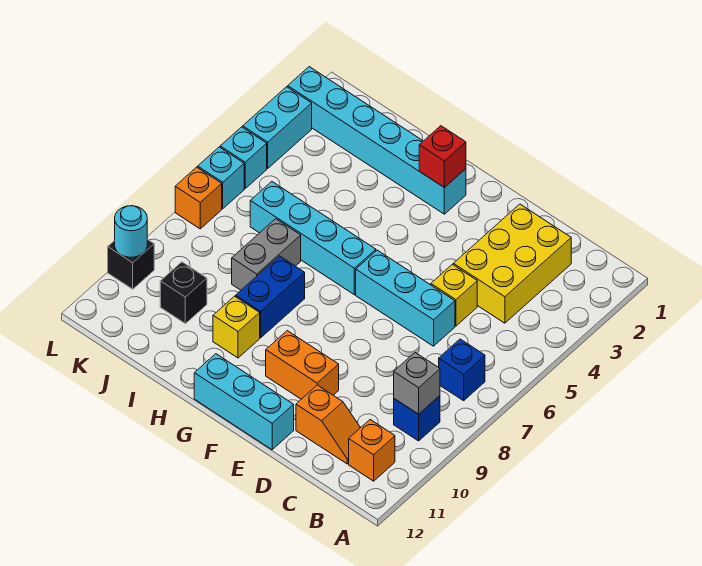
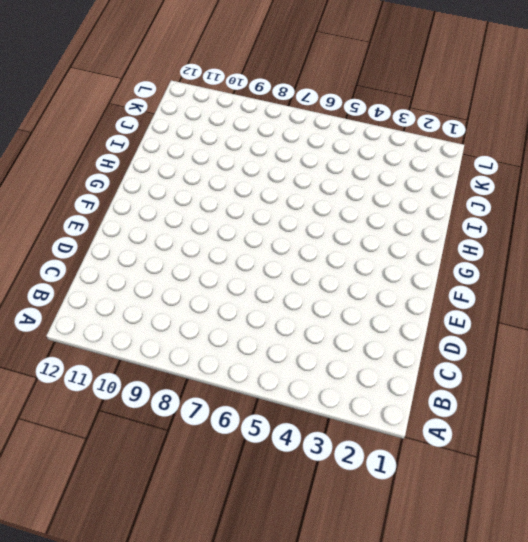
none -> blue 1x1 brick [439,339,485,401]
none -> blue 1x1 brick [394,396,440,441]
none -> orange 1x1 brick [349,420,395,481]

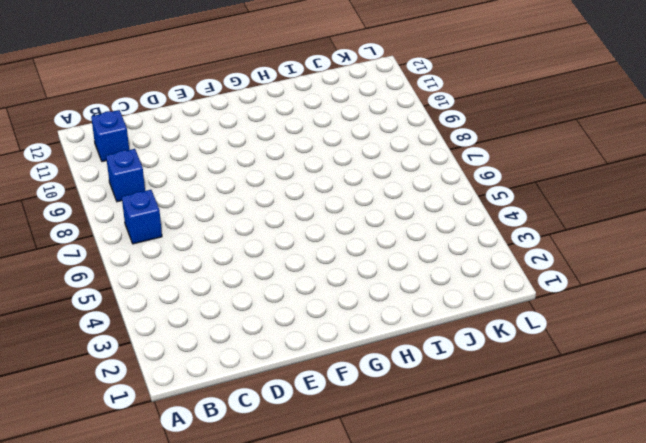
blue 1x1 brick [91,110,129,162] -> orange 1x1 brick [349,420,395,481]
none -> yellow 2x3 brick [453,204,571,323]
none -> orange 1x2 slope [296,385,360,464]
none -> yellow 1x1 brick [431,264,477,326]

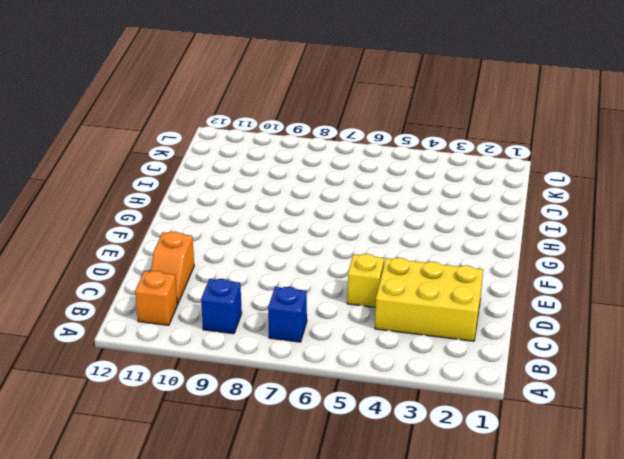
none -> cyan 1x3 brick [356,250,455,346]
none -> orange 1x2 brick [266,331,339,399]
none -> cyan 1x3 brick [194,354,294,450]

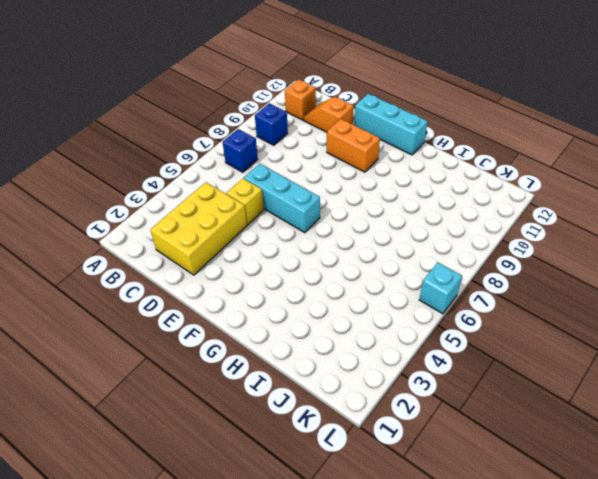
none -> cyan 1x6 brick [288,67,466,214]
none -> cyan 1x4 brick [250,182,376,295]
none -> blue 1x2 brick [236,256,305,338]

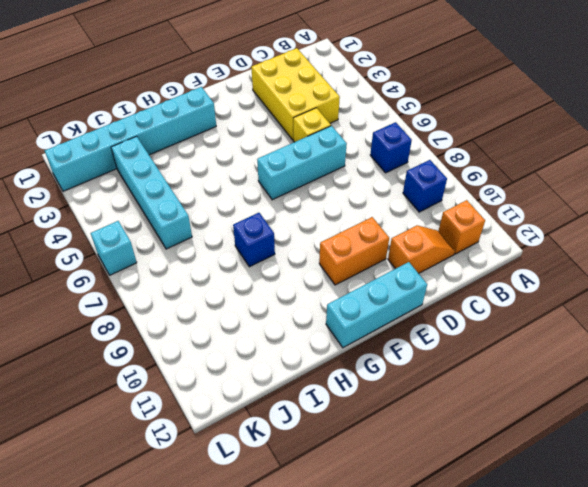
blue 1x1 brick [233,213,275,267] -> blue 1x2 brick [236,256,305,338]
cyan 1x4 brick [111,136,192,249] -> cyan 1x4 brick turned to [250,182,376,295]
none -> yellow 1x1 brick [213,296,260,358]
none -> grey 1x2 brick [232,219,301,290]
none -> black 1x1 brick [160,262,207,324]

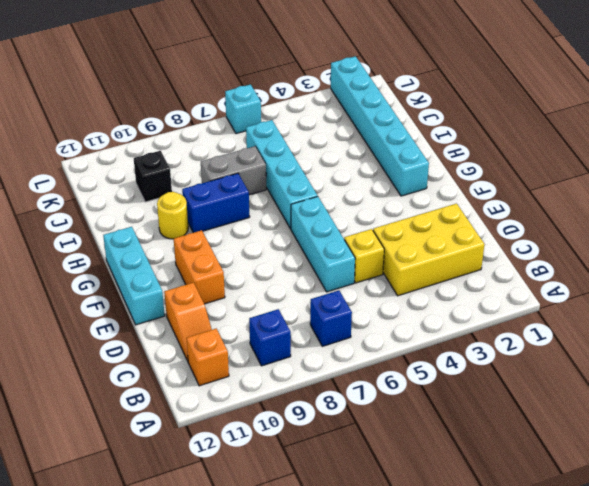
yellow 1x1 round brick [157,192,188,239] -> yellow 1x1 brick [213,296,260,358]
none -> cyan 1x2 brick [243,87,312,168]
none -> cyan 1x1 brick [220,127,267,188]
none -> orange 1x1 brick [175,167,222,229]

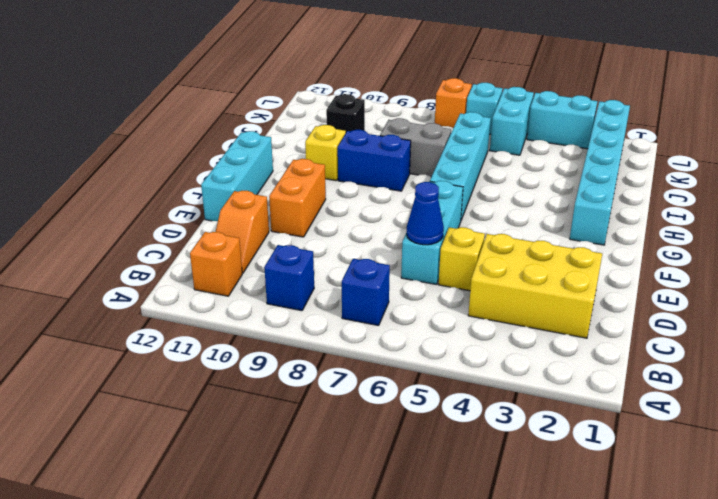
blue 1x1 cone [407,182,444,245] -> none
cyan 1x2 brick [490,87,534,155] -> cyan 1x1 brick [220,127,267,188]
none -> black 1x1 brick [108,239,154,289]
none -> grey 1x1 brick [394,353,440,414]
none -> red 1x1 brick [419,126,466,188]

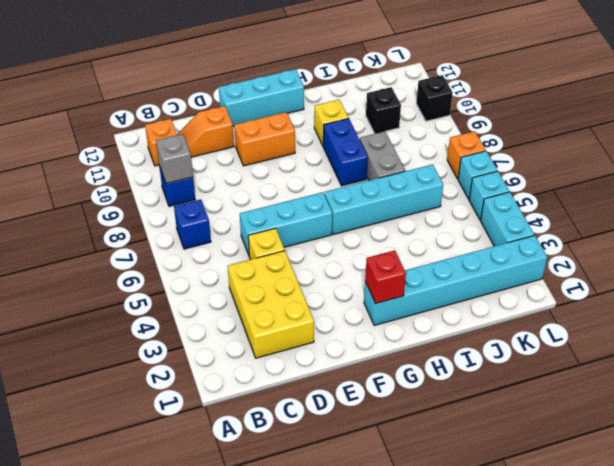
none -> cyan 1x1 round brick [115,206,147,257]

